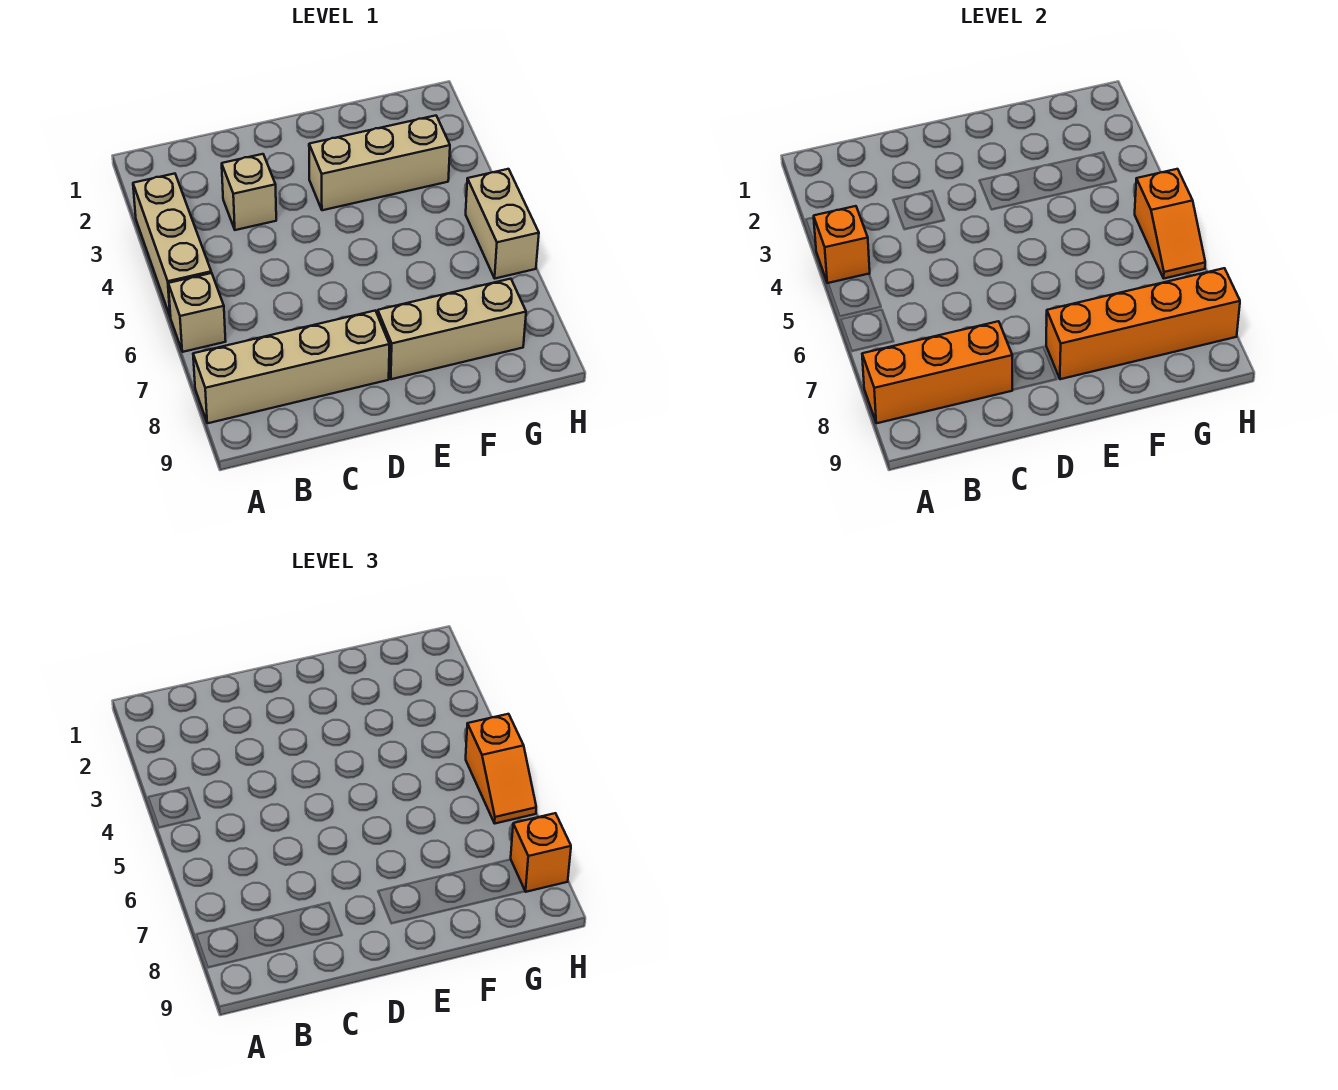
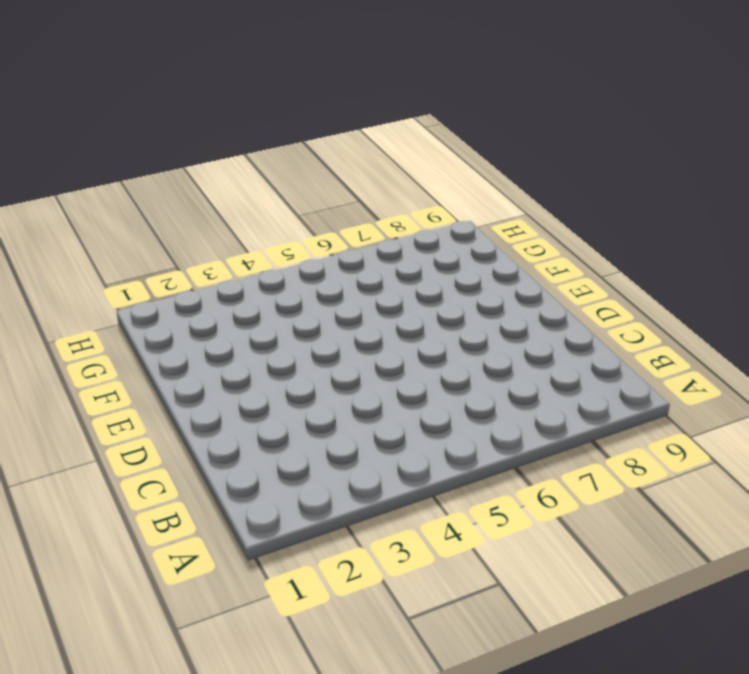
none -> tan 1x3 brick [133,174,211,317]
none -> tan 1x1 brick [168,273,226,352]
none -> tan 1x4 brick [193,311,389,423]

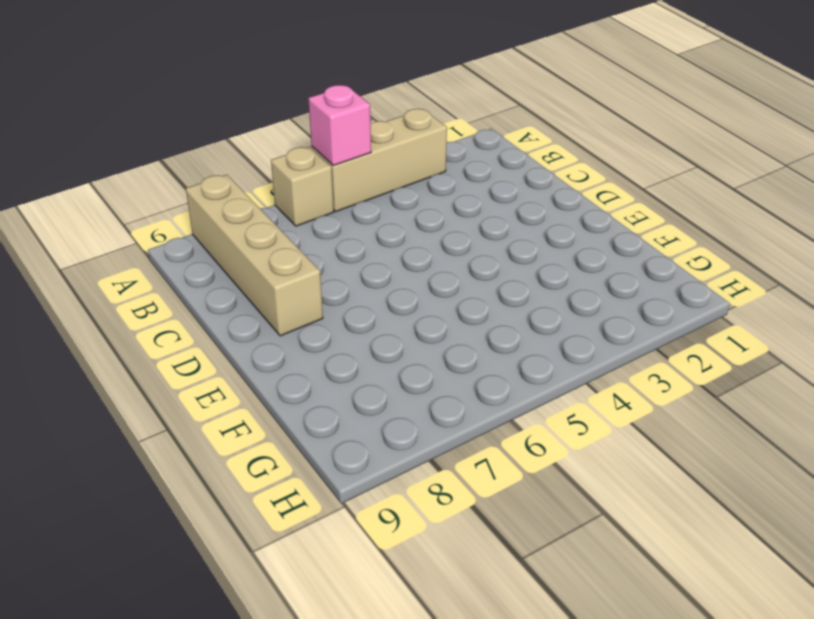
pink 1x1 brick [308,85,371,166] -> none
none -> tan 1x1 brick [222,154,276,230]
none -> tan 1x3 brick [309,116,450,210]
none -> tan 1x3 brick [378,279,526,379]

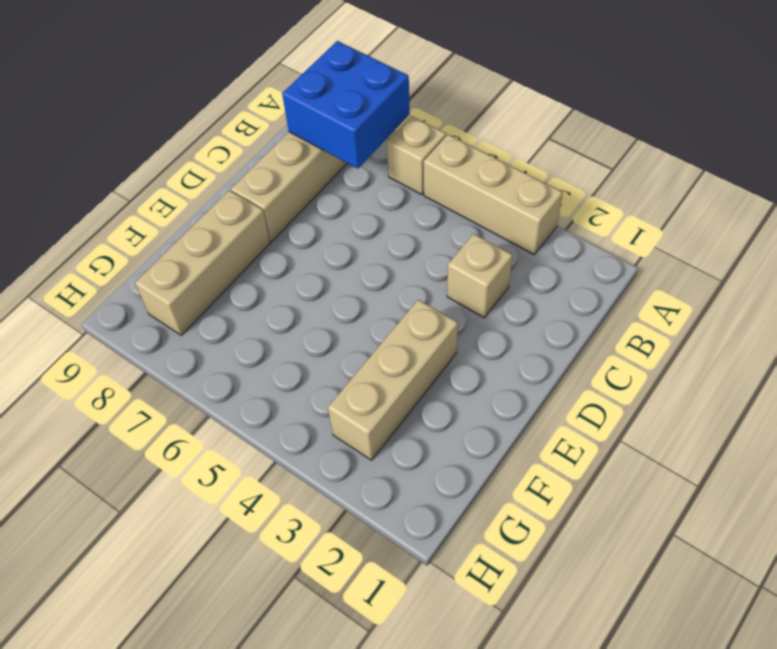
blue 2x2 brick [282,41,410,169] -> orange 1x3 brick [862,321,1012,423]
none -> tan 1x2 brick [466,169,539,278]
none -> orange 1x1 brick [814,206,870,283]
none -> orange 1x4 brick [1046,268,1240,379]

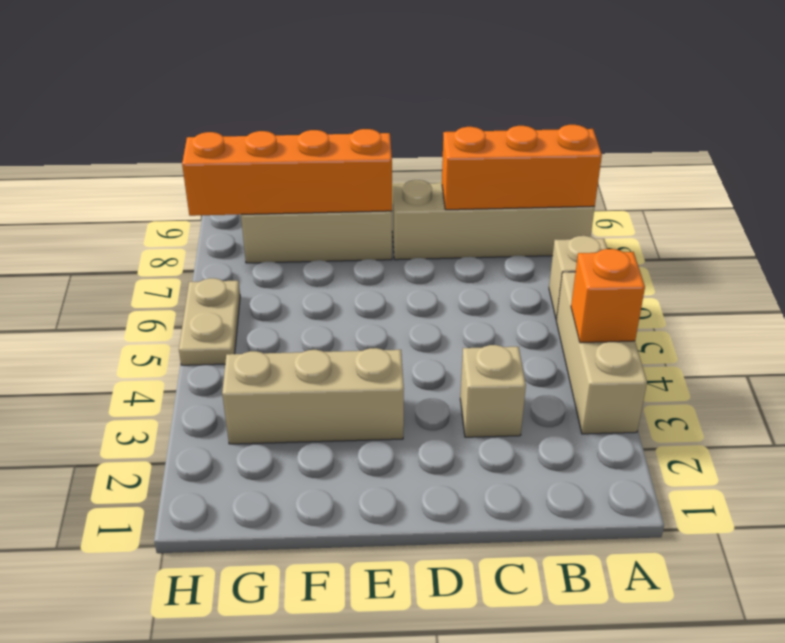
tan 1x2 plate [179,278,240,365] -> tan 1x2 brick [466,169,539,278]
none -> orange 1x2 slope [1135,169,1205,278]
none -> orange 1x2 slope [466,714,536,823]
none -> orange 1x1 brick [511,813,571,892]

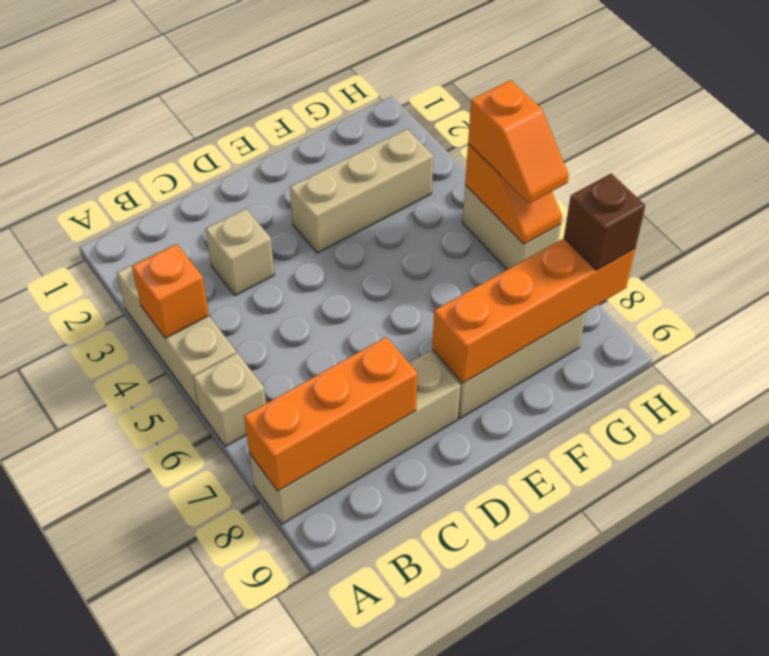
brown 1x1 brick [564,174,645,270] -> orange 1x1 brick [511,813,571,892]

